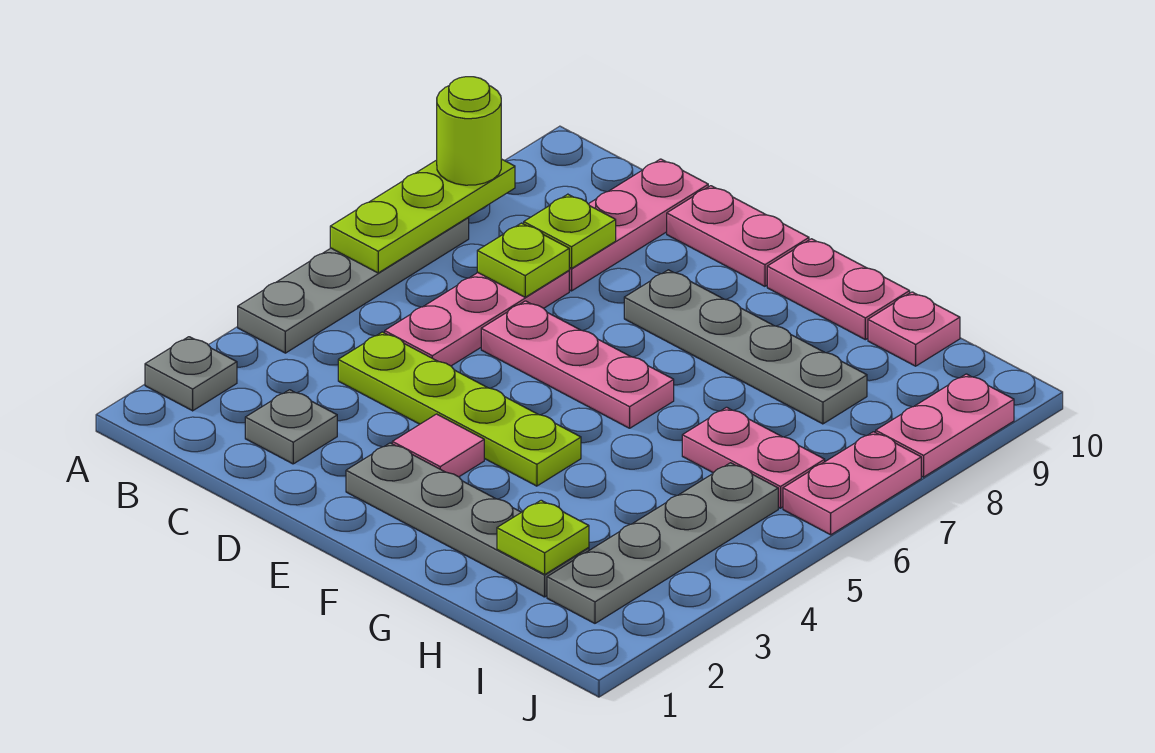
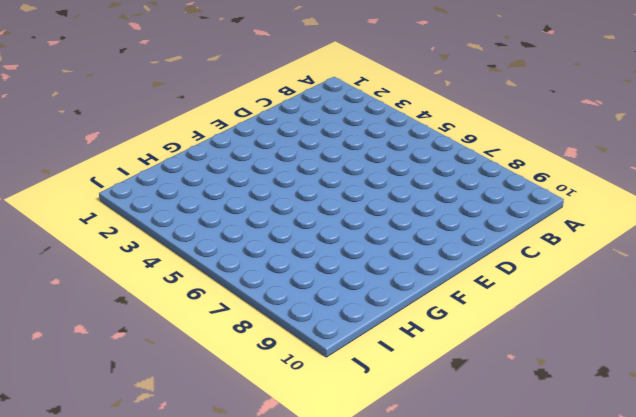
none -> grey 1x1 plate [145,337,237,411]
none -> grey 1x4 plate [238,218,469,353]
none -> grey 1x1 plate [245,390,337,464]

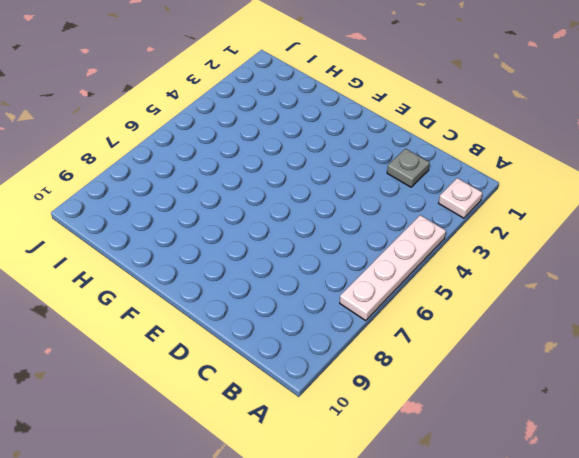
white 1x1 plate [439,178,483,218] -> grey 1x1 plate [145,337,237,411]
white 1x4 plate [340,215,446,320] -> grey 1x4 plate [238,218,469,353]
none -> lime 1x4 plate [338,332,581,486]
none -> pink 1x3 plate [385,271,569,366]
none -> pink 1x3 plate [569,159,708,291]

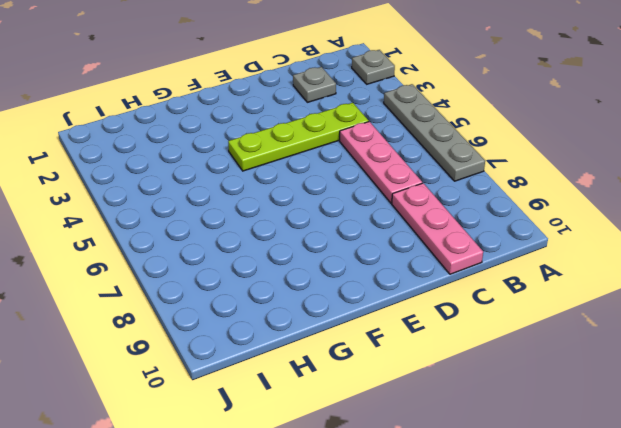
none -> pink 1x3 plate [481,301,674,428]
none -> pink 1x2 plate [667,186,809,286]
none -> grey 1x4 plate [346,443,589,597]

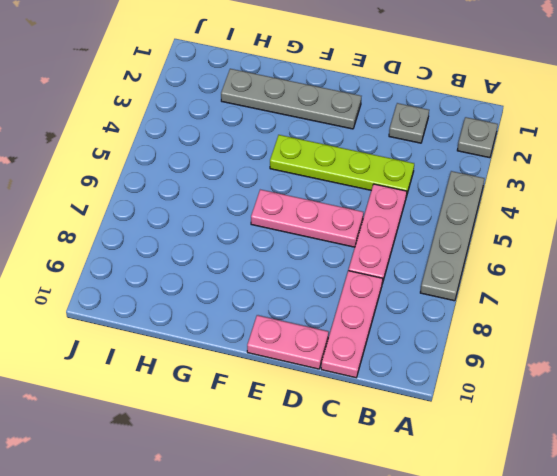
none -> pink 1x1 tile [392,414,484,477]
none -> grey 1x4 plate [624,270,867,424]
none -> pink 1x2 plate [767,239,910,340]

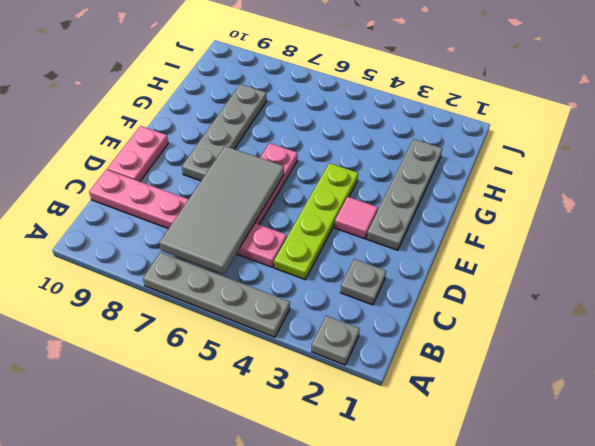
grey 2x4 tile [159,146,284,274] -> lime 1x1 plate [477,223,569,297]
none -> pink 1x2 plate [767,239,910,340]
none -> pink 1x2 plate [682,407,825,508]
none -> pink 1x1 plate [868,292,960,366]

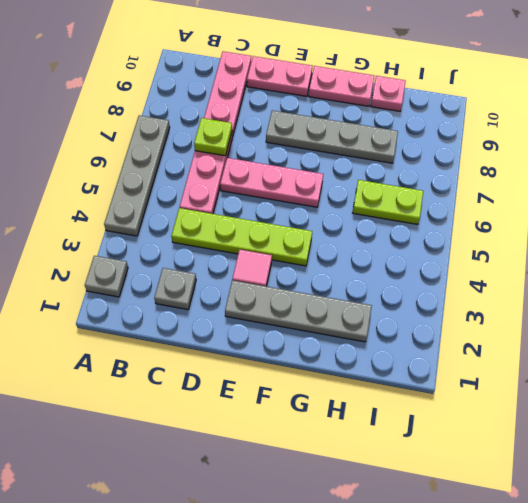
lime 1x2 plate [353,180,423,224] -> pink 1x2 plate [682,407,825,508]
none -> grey 1x4 plate [547,463,778,623]
none -> pink 1x2 plate [783,432,921,535]
none -> pink 1x2 plate [876,374,1014,477]

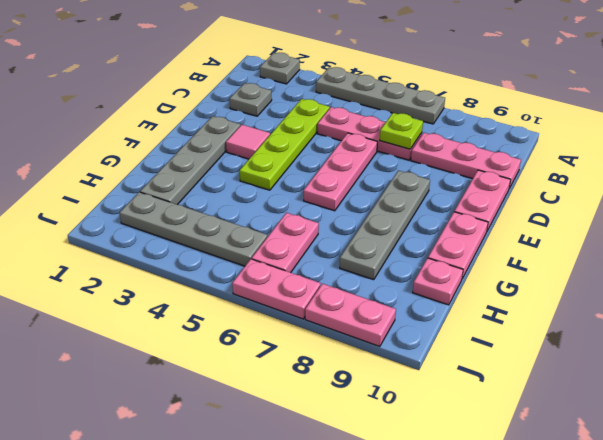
none -> lime 1x3 plate [330,159,515,273]
none -> lime 1x1 plate [524,194,616,268]
none -> lime 1x1 plate [497,500,589,574]

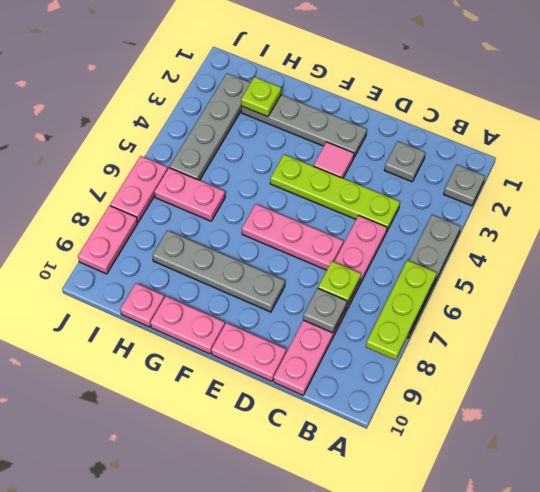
grey 1x1 plate [303,288,347,333] -> lime 1x1 plate [524,194,616,268]
none -> lime 1x1 round brick [437,77,501,185]

